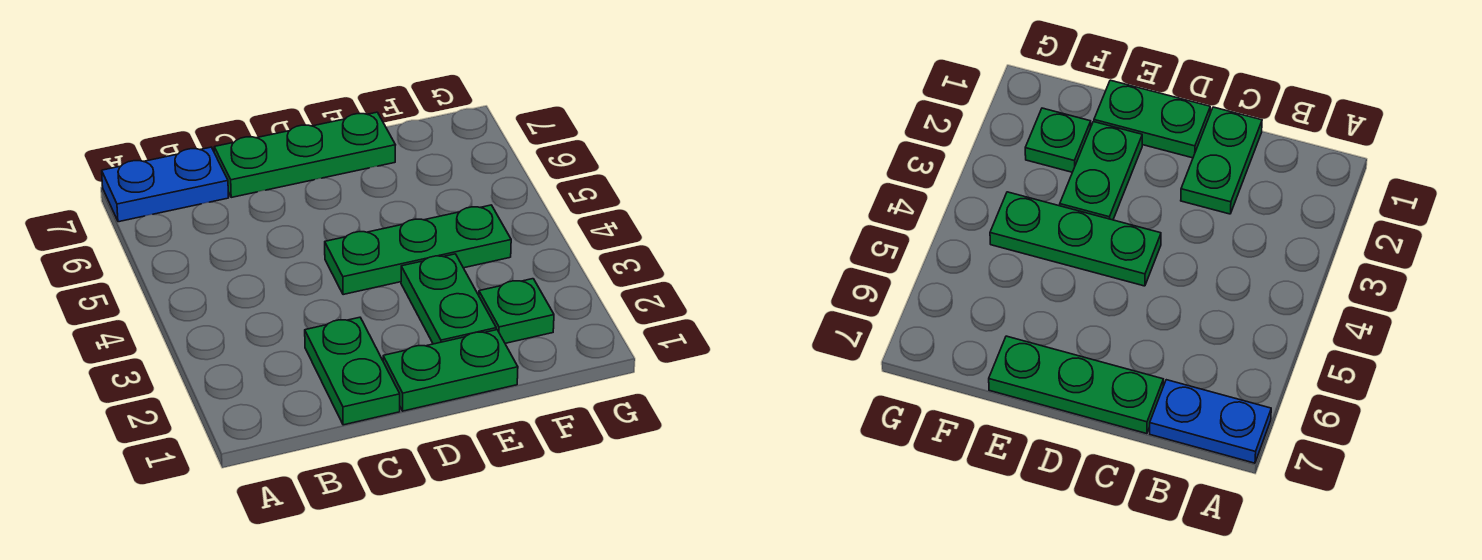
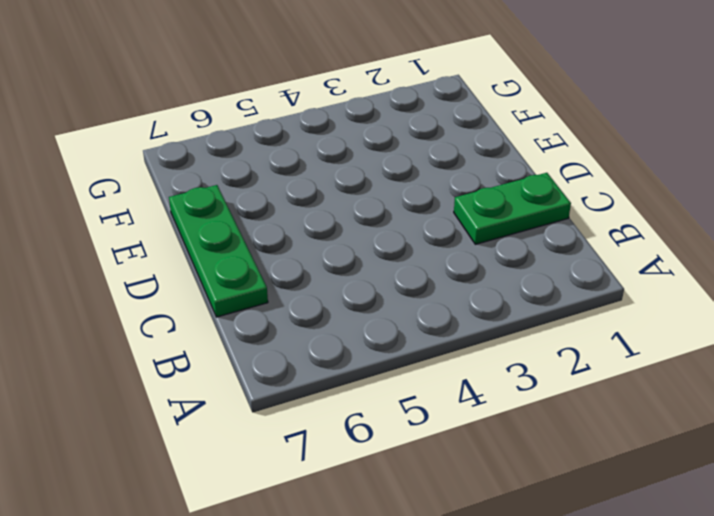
none -> blue 1x2 plate [102,147,229,222]
none -> green 1x2 plate [383,330,518,411]

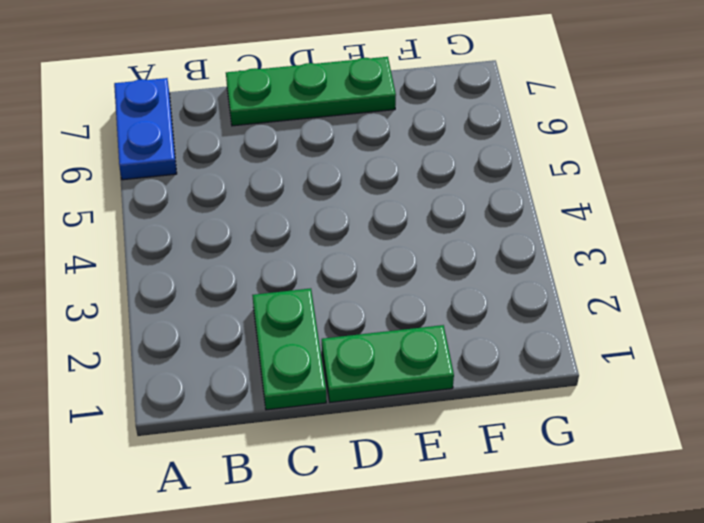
blue 1x2 plate [114,78,177,180] -> blue 1x2 plate turned to [102,147,229,222]
none -> green 1x3 plate [325,205,511,295]
none -> green 1x2 plate [401,254,496,344]

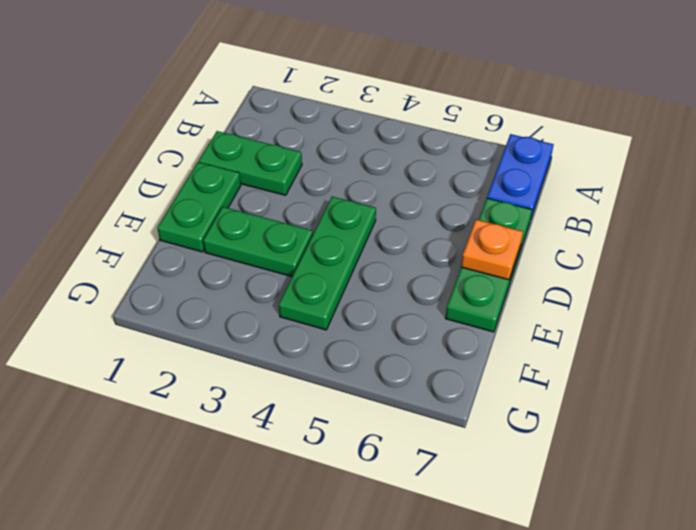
orange 1x1 plate [461,219,523,280] -> none
none -> green 1x1 plate [479,279,554,343]

